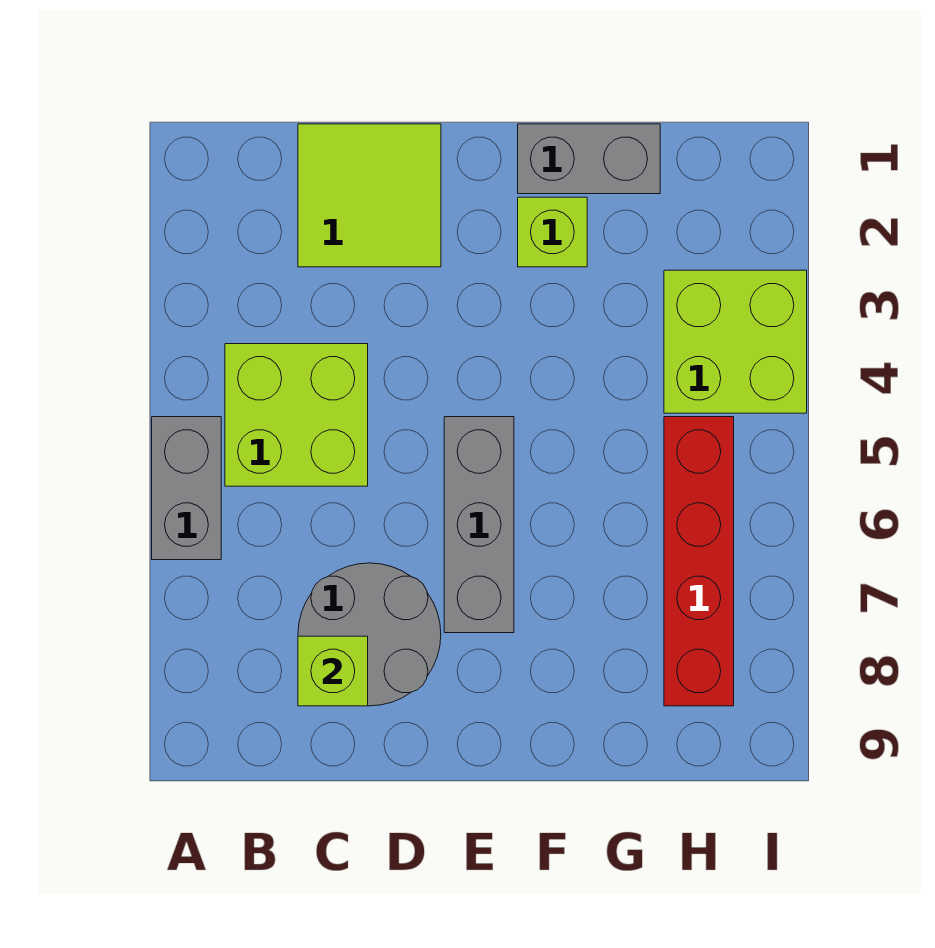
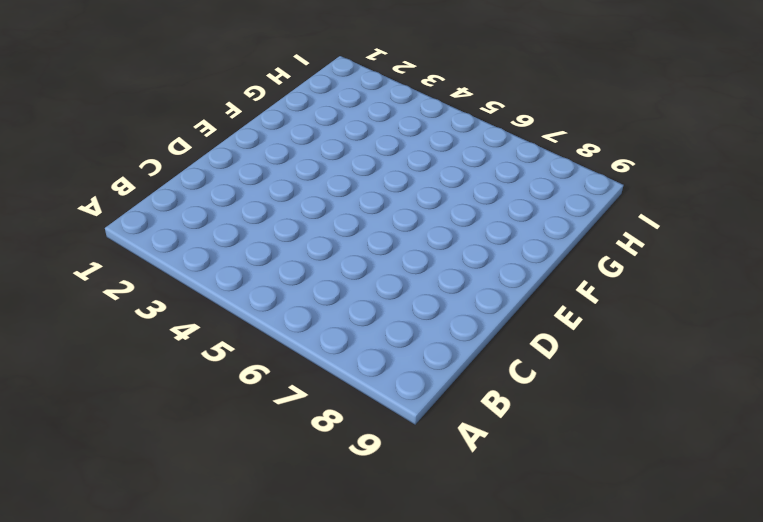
none -> grey 1x2 brick [152,417,221,560]
none -> lime 2x2 brick [225,344,368,486]

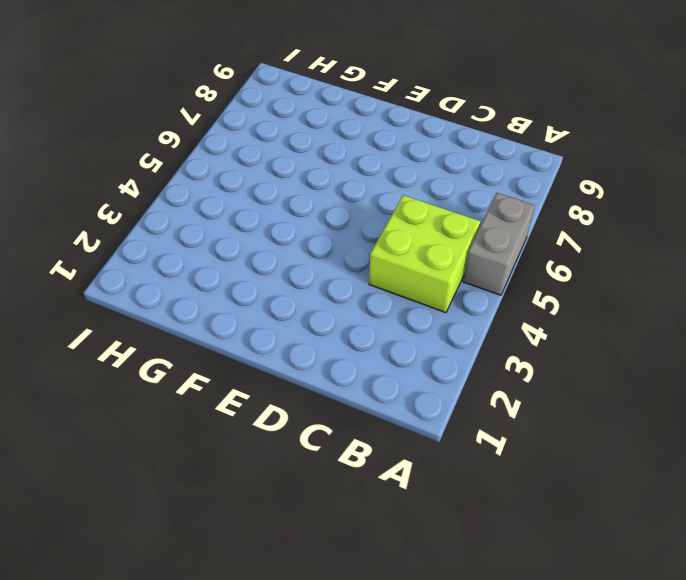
none -> lime 2x2 tile [298,124,441,267]
none -> grey 2x2 round brick [298,563,441,706]

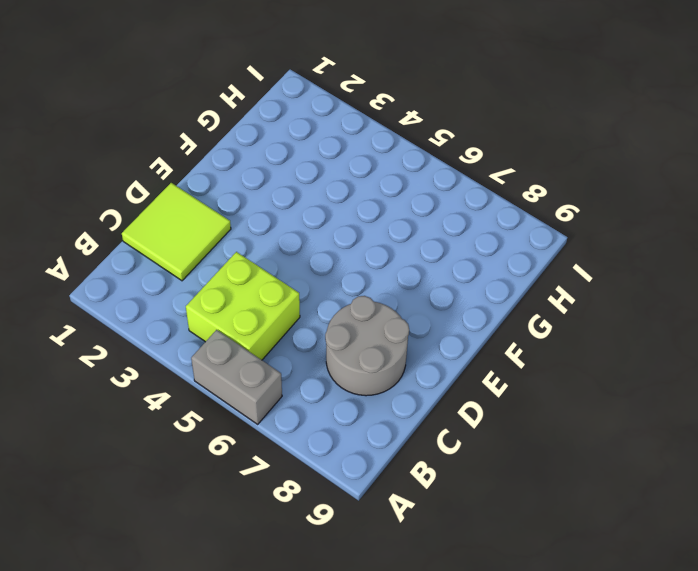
none -> grey 1x3 brick [444,417,514,633]
none -> grey 1x2 brick [518,124,660,194]

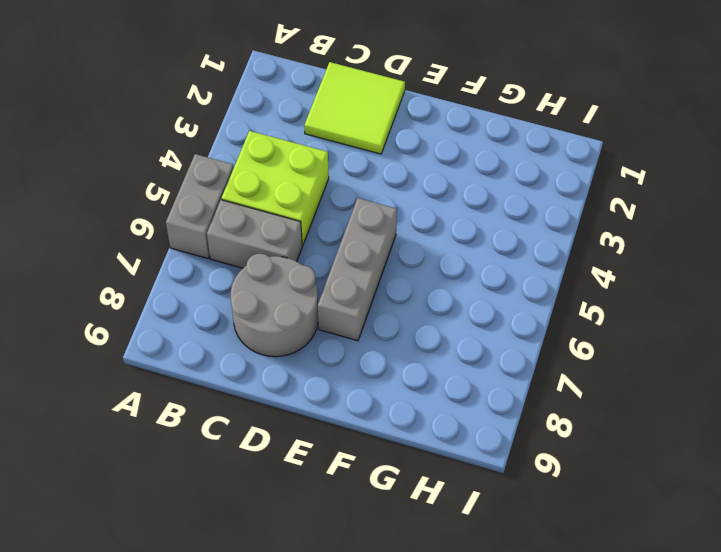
grey 1x2 brick [207,200,302,268] -> grey 1x2 brick moved to [518,124,660,194]
none -> lime 1x1 brick [518,197,587,267]
none -> lime 2x2 brick [664,270,807,413]

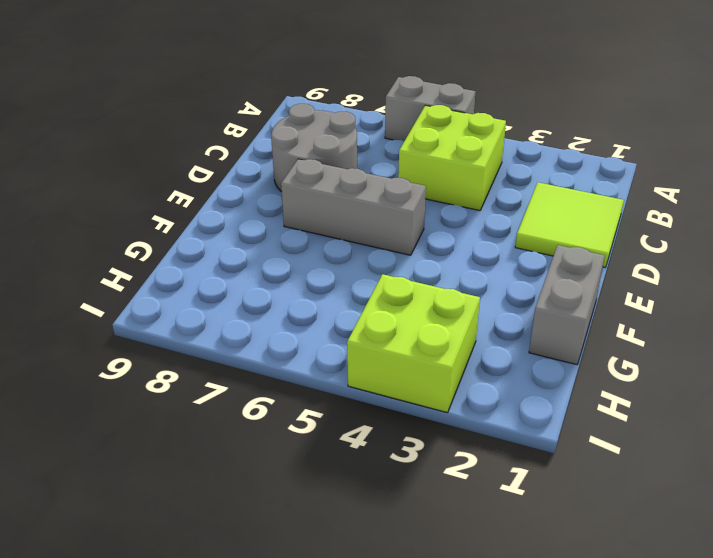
none -> lime 1x1 brick [518,197,587,267]
none -> red 1x4 brick [664,417,734,706]

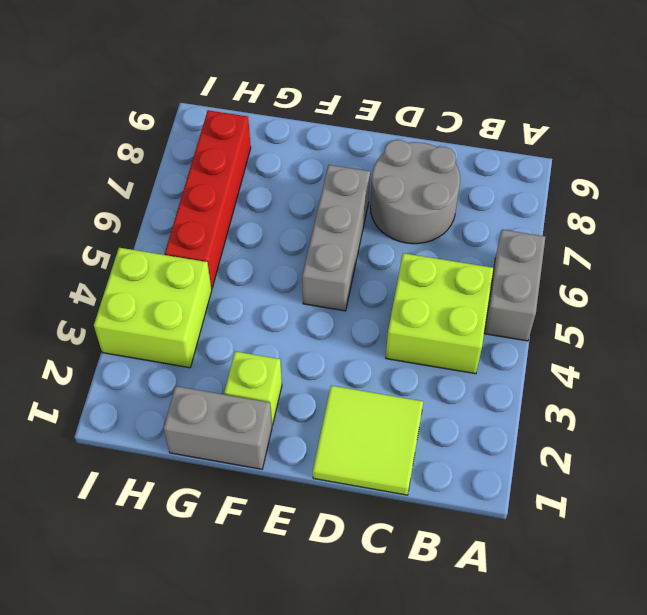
none -> lime 1x1 brick [298,636,368,706]

